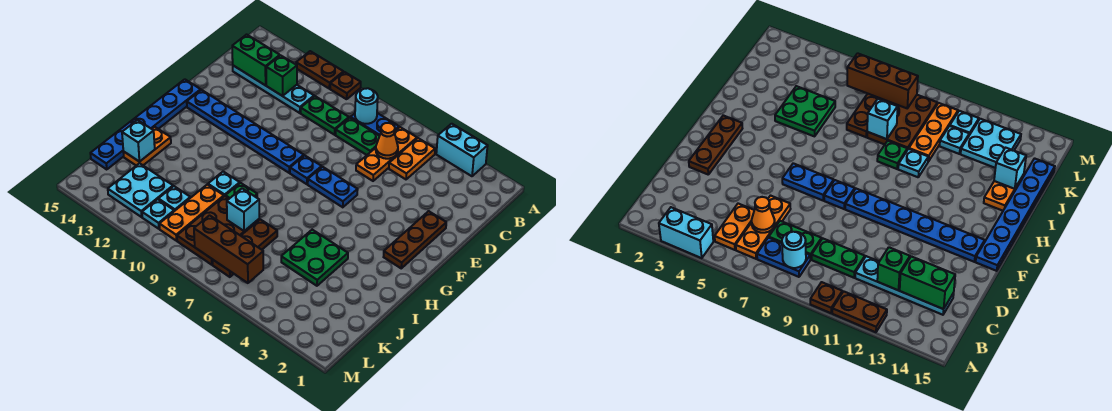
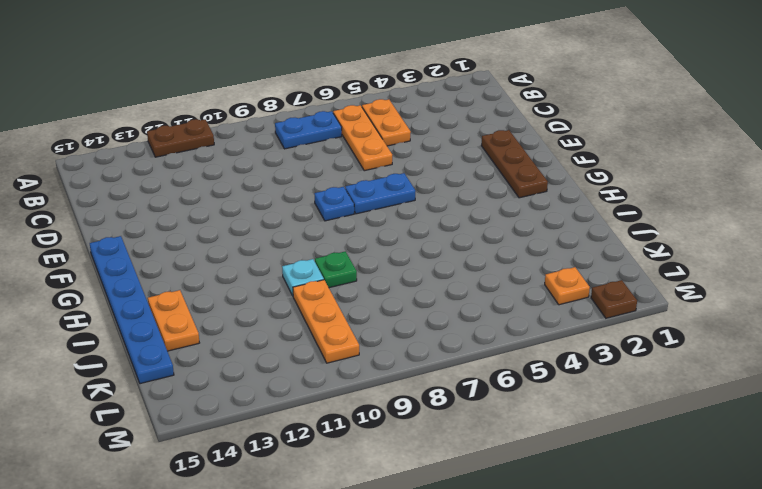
orange 1x1 plate [545,267,590,305] -> none
brown 1x1 plate [591,280,637,318] -> brown 1x1 plate moved to [330,72,361,99]
none -> cyan 1x2 brick [436,124,488,176]
none -> green 1x2 plate [335,118,379,155]
none -> green 1x2 plate [301,96,349,135]
none -> cyan 1x4 plate [233,66,314,113]

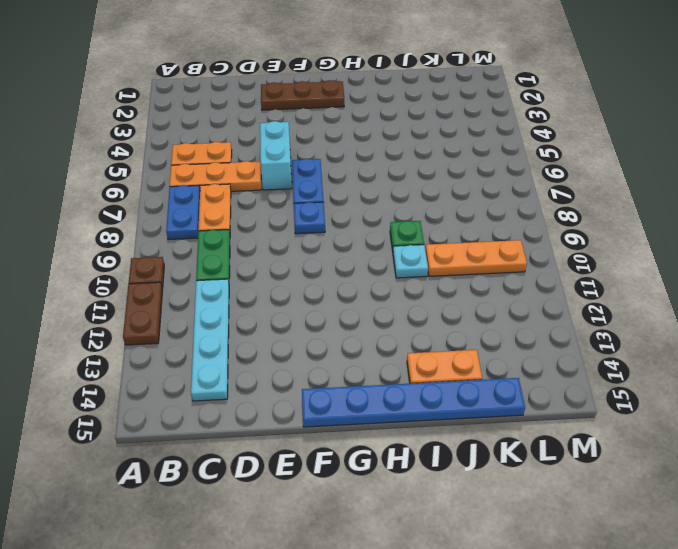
orange 1x2 plate [198,184,231,232] -> green 1x2 plate [335,118,379,155]
cyan 1x2 brick [260,121,292,190] -> cyan 1x2 brick moved to [436,124,488,176]
none -> blue 1x6 plate [187,90,304,173]
none -> green 2x2 plate [281,230,348,286]
none -> brown 1x3 plate [213,219,277,277]
none -> brown 2x3 plate [177,196,259,265]

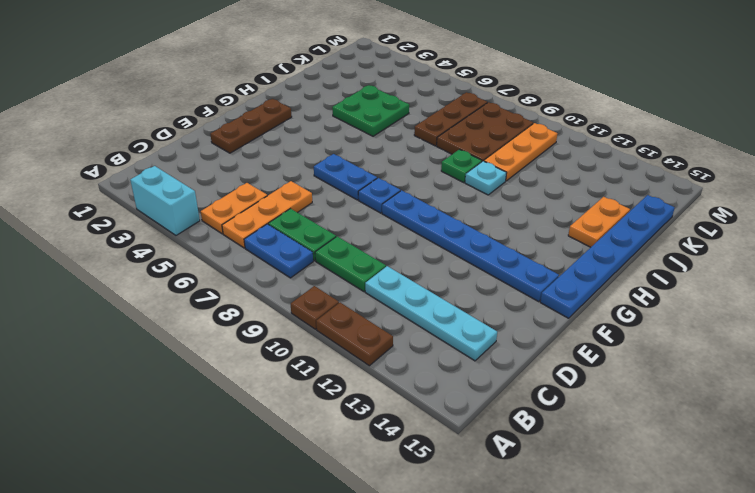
none -> cyan 1x1 plate [158,186,190,211]
none -> cyan 2x2 plate [108,163,173,217]
none -> cyan 1x1 plate [142,199,174,229]
none -> cyan 1x1 round brick [355,88,378,124]

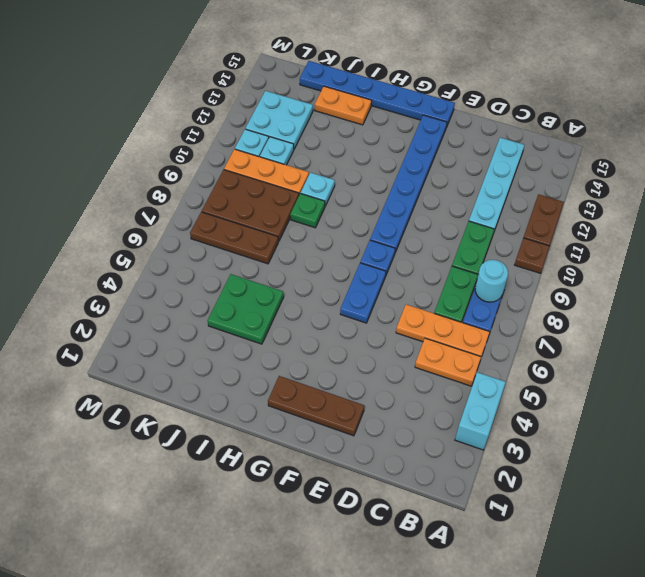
none -> orange 1x1 cone [376,123,398,159]
none -> green 1x1 brick [266,55,297,96]
none -> green 1x2 brick [232,35,280,85]
none -> cyan 1x1 brick [227,188,259,231]

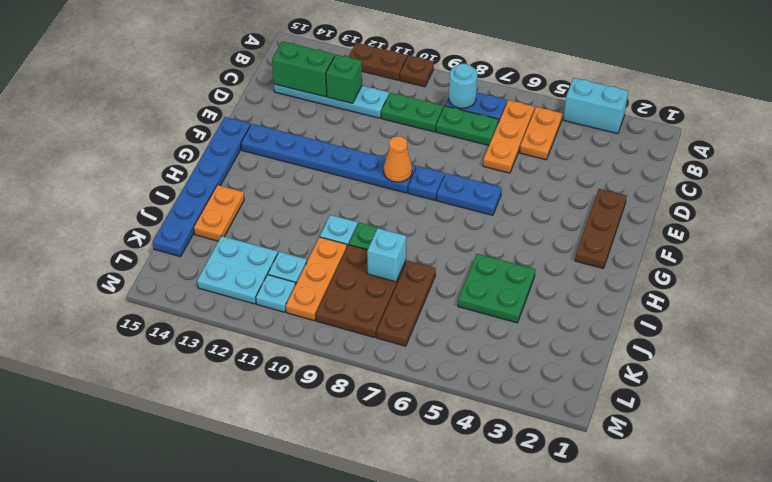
orange 1x1 cone [384,136,412,182] -> orange 1x1 cone moved to [376,123,398,159]
none -> cyan 1x1 brick [122,120,155,162]
none -> brown 1x3 brick [194,215,263,283]

